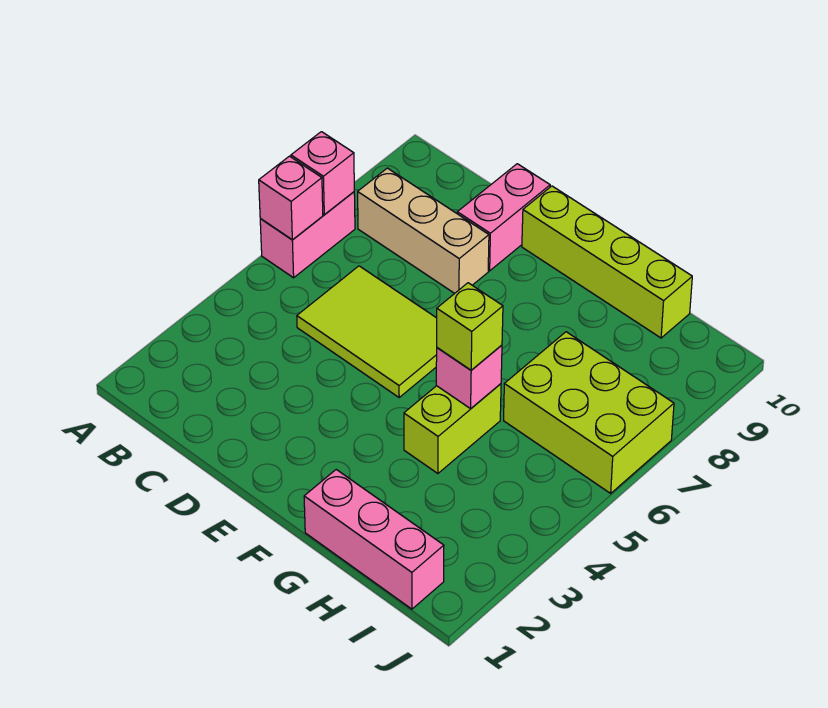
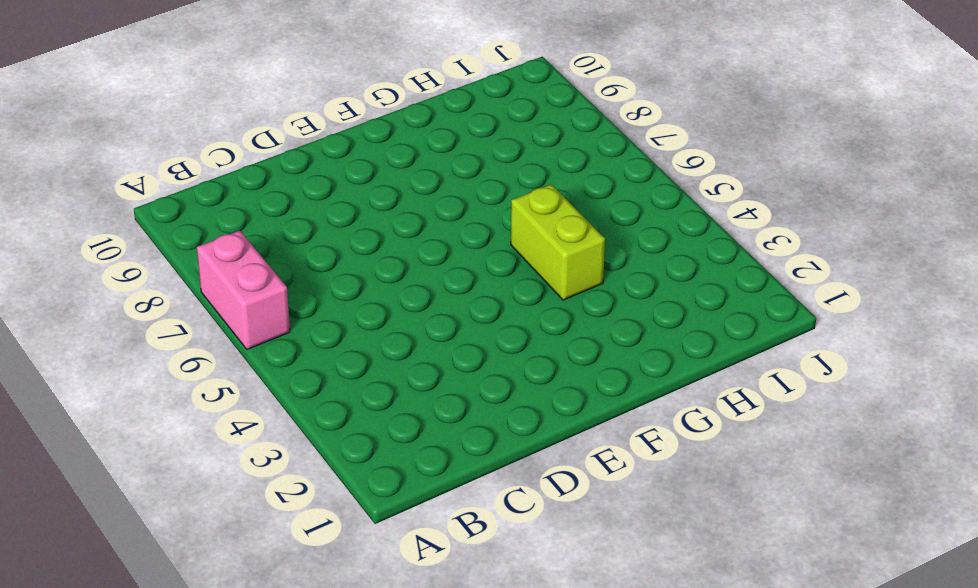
none -> tan 1x3 brick [358,168,489,293]
none -> lime 2x3 tile [297,266,437,397]
none -> pink 1x2 brick [457,164,550,271]

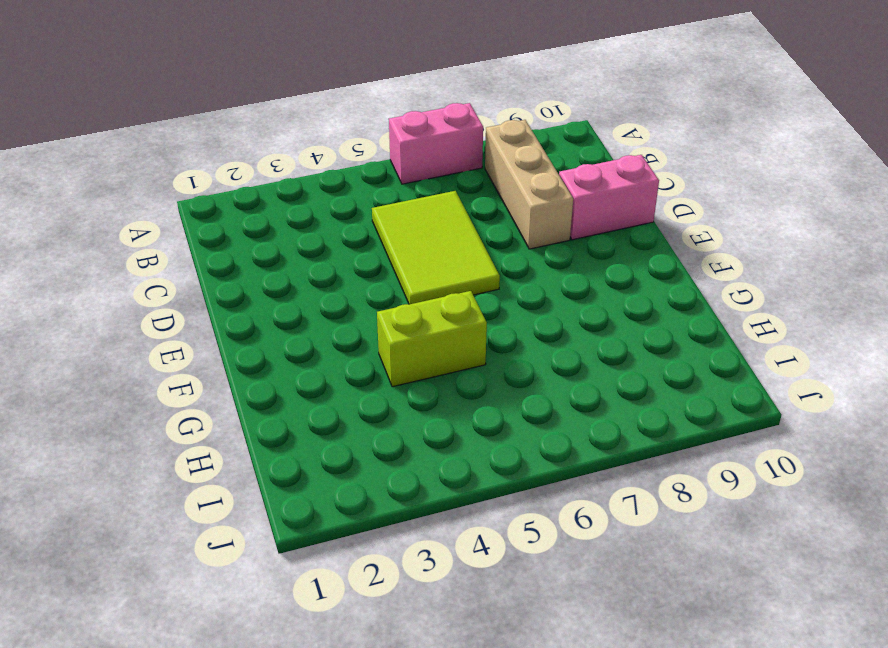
none -> lime 1x4 brick [522,186,692,338]
none -> pink 1x3 brick [304,470,444,609]
none -> lime 2x3 brick [504,332,674,493]

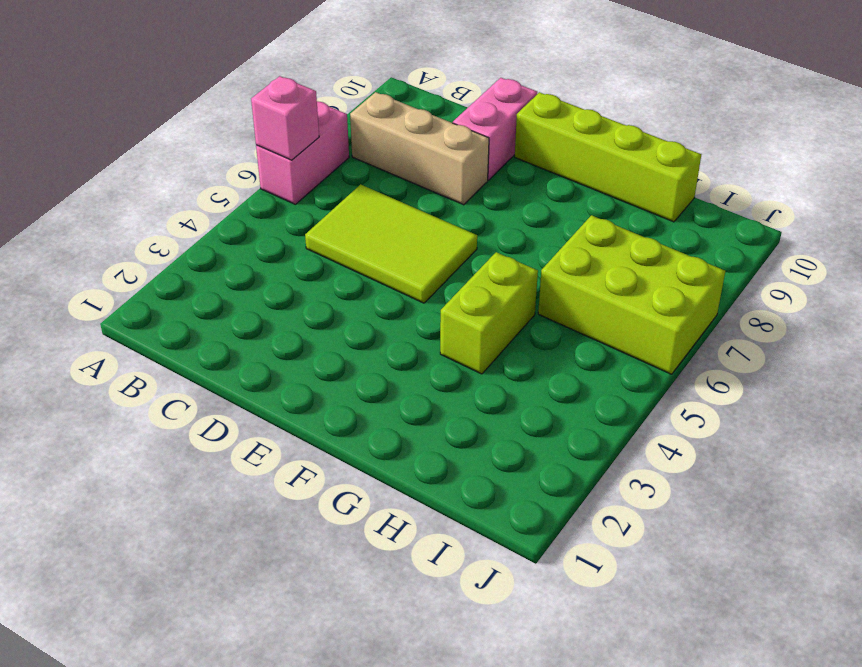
none -> pink 1x3 brick [304,470,444,609]
none -> pink 1x1 brick [291,132,354,214]
none -> pink 1x1 brick [436,345,502,409]

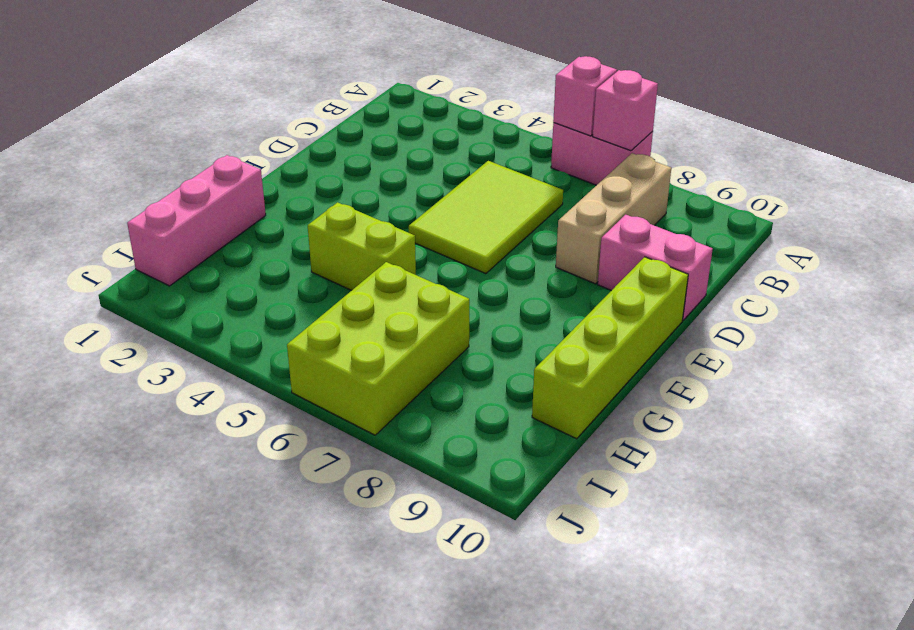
none -> pink 1x1 brick [436,345,502,409]
none -> lime 1x1 brick [437,283,503,370]

